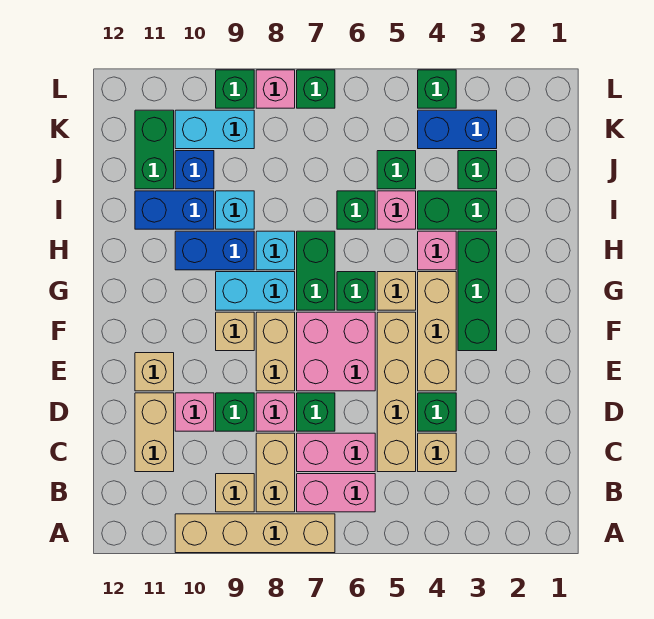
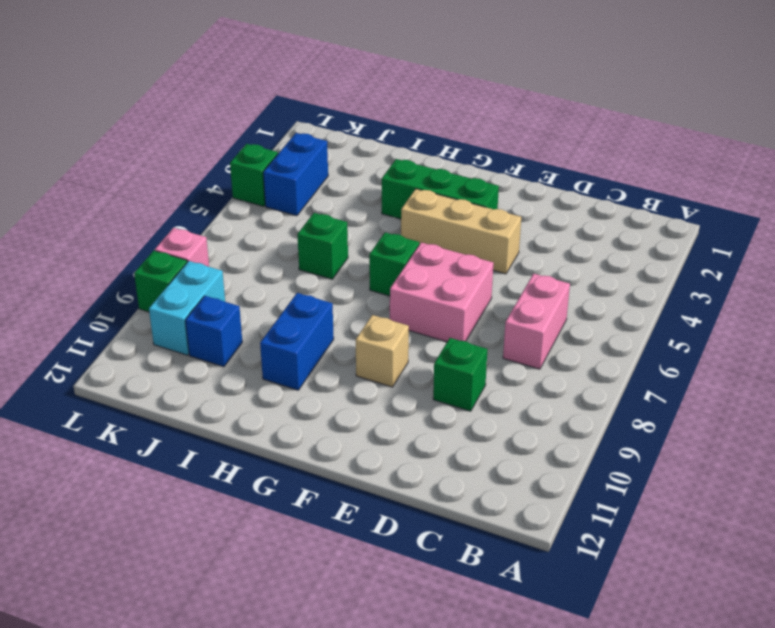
none -> tan 1x4 brick [175,514,335,553]
none -> pink 1x2 brick [297,474,375,512]
none -> tan 1x2 brick [256,433,295,512]
none -> tan 1x1 brick [216,474,254,512]

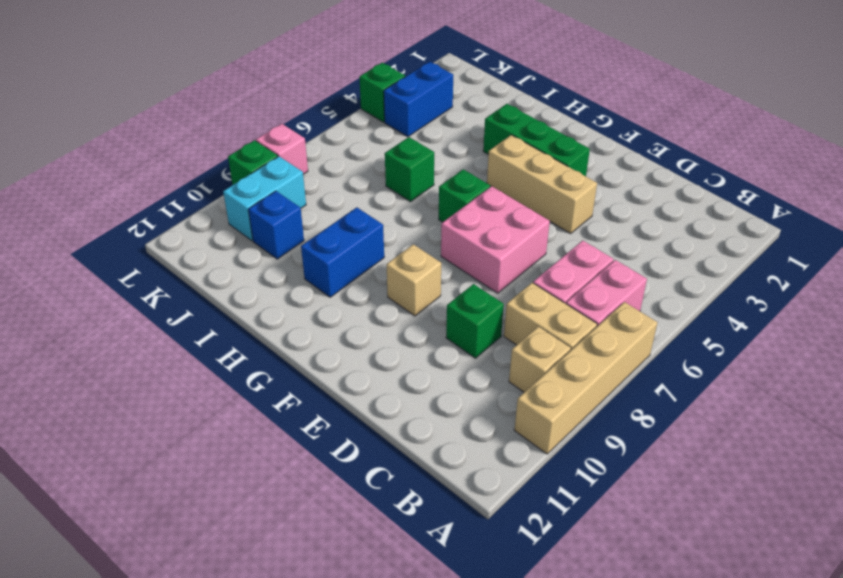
none -> tan 1x1 brick [418,433,456,472]
none -> tan 1x4 brick [377,312,416,472]
none -> tan 1x2 brick [135,393,174,472]
none -> green 1x1 brick [418,393,456,431]

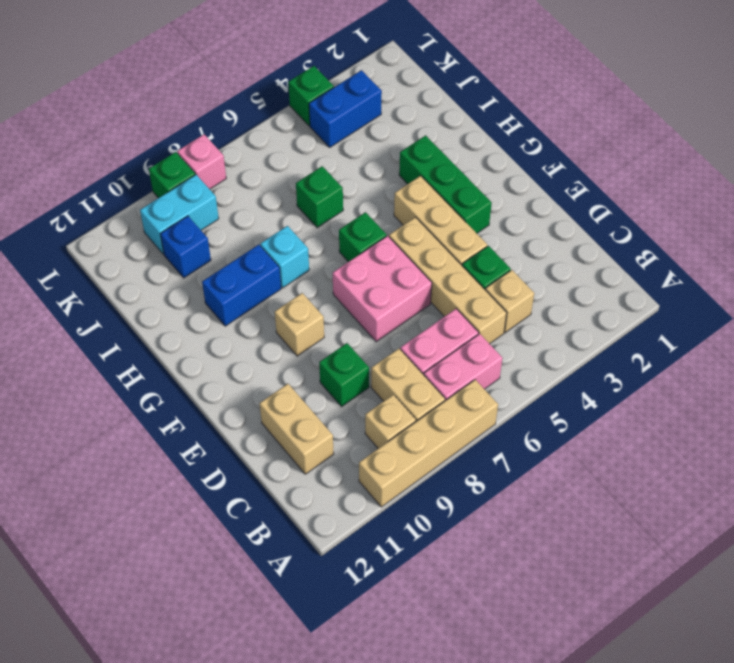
none -> green 1x1 brick [297,393,335,431]
none -> pink 1x1 brick [256,393,295,431]
none -> pink 1x1 brick [175,393,214,431]
none -> tan 1x2 brick [256,312,295,391]

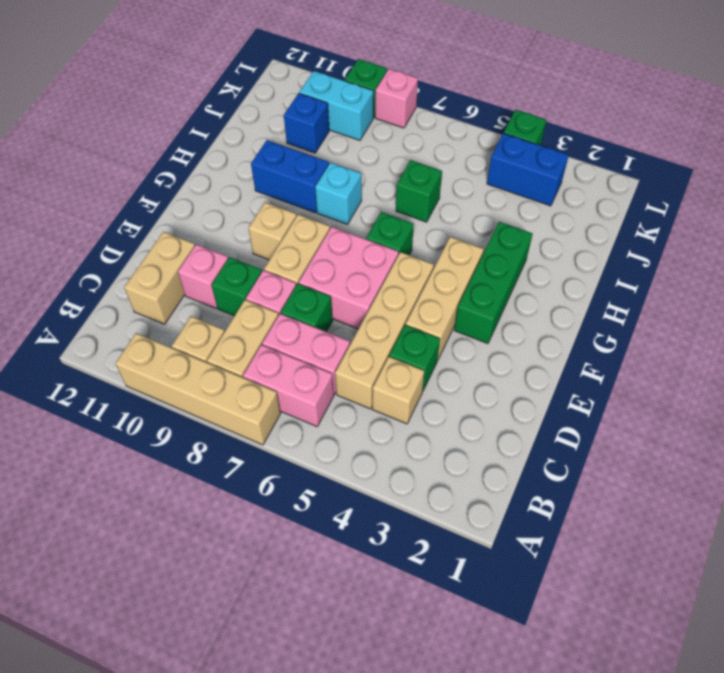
none -> tan 1x1 brick [135,353,174,391]
none -> tan 1x1 brick [377,272,416,310]
none -> green 1x2 brick [297,231,335,310]
none -> cyan 1x2 brick [216,272,295,310]

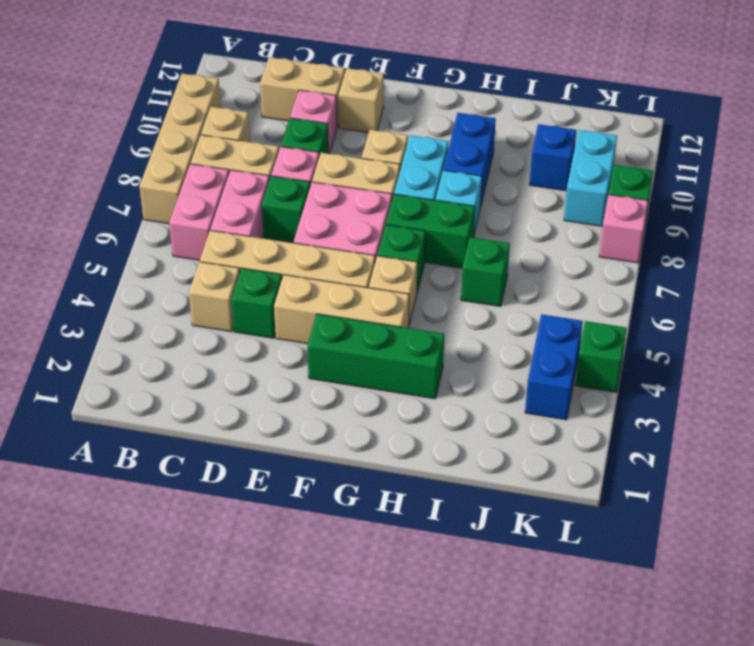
none -> pink 1x1 brick [418,231,456,270]
none -> green 1x2 brick [418,191,497,229]
none -> pink 1x1 brick [377,191,416,229]
none -> cyan 1x1 brick [216,191,254,229]

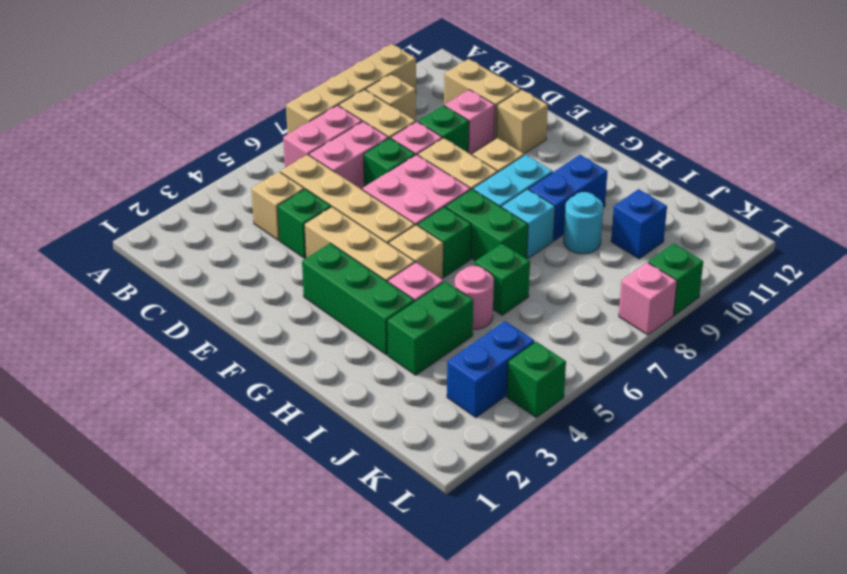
pink 1x1 round brick [455,266,494,329] -> pink 1x1 brick [377,191,416,229]
cyan 1x1 round brick [564,192,603,254] -> cyan 1x1 brick [216,191,254,229]
none -> blue 1x2 brick [135,191,214,229]
none -> green 1x1 brick [458,151,497,189]
none -> green 1x1 brick [377,151,416,189]
none -> green 1x2 brick [135,110,174,189]

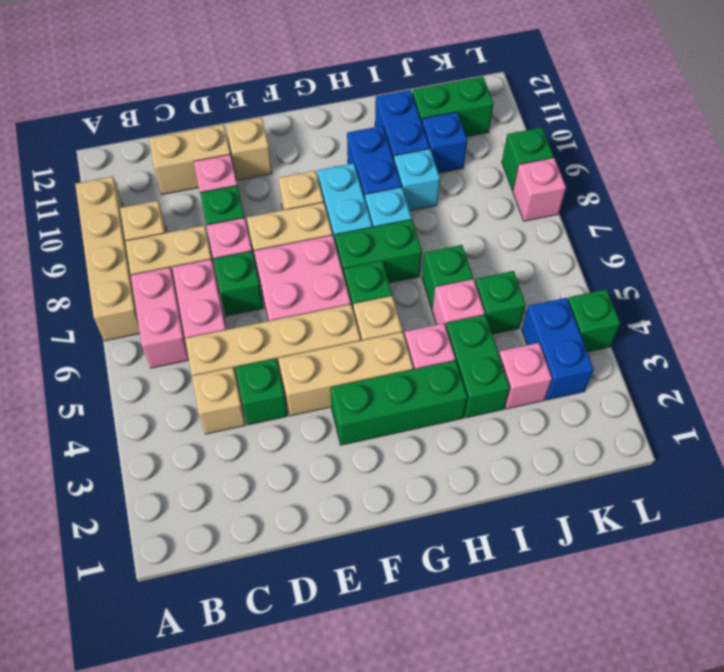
pink 1x1 brick [499,343,552,409] -> green 1x1 brick [458,151,497,189]
none -> cyan 1x2 brick [175,110,254,149]
none -> green 1x1 brick [297,70,335,108]

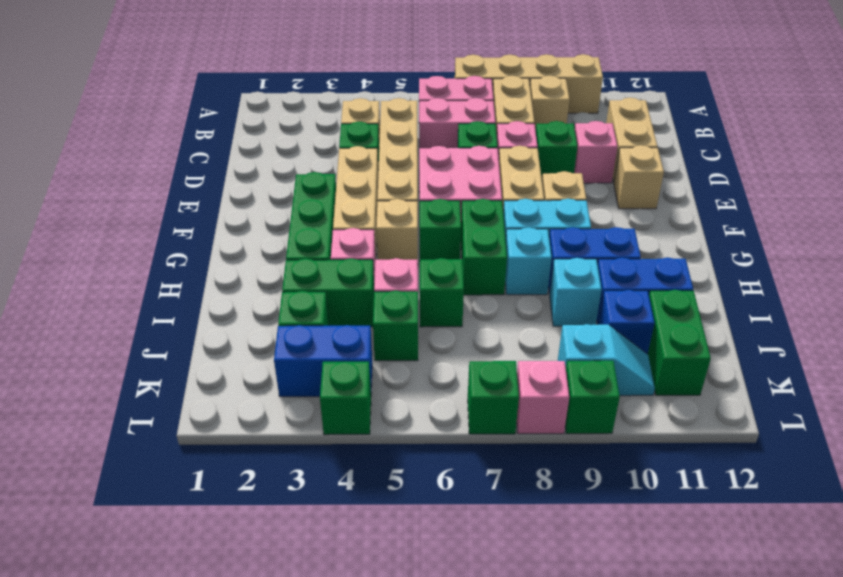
cyan 1x2 slope [558,324,655,396] -> cyan 1x2 brick [175,110,254,149]

